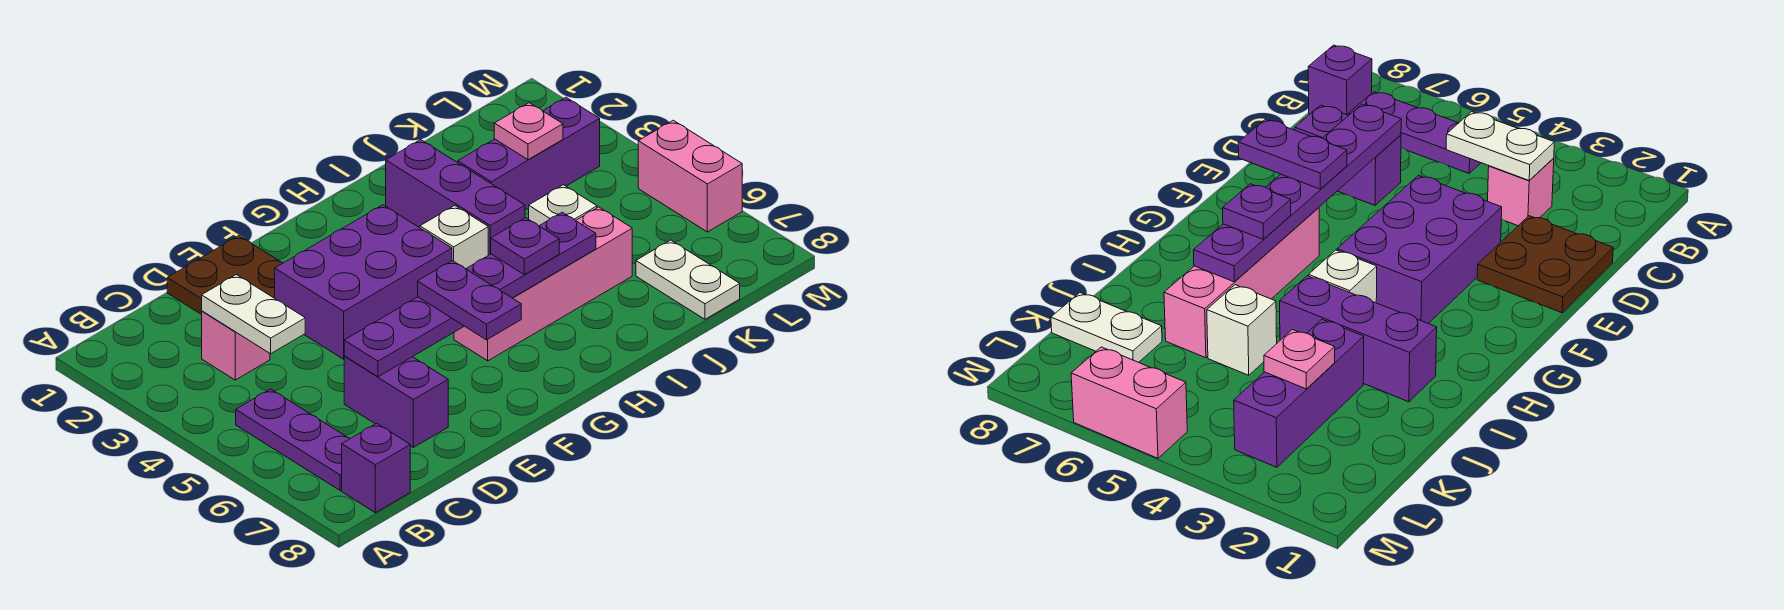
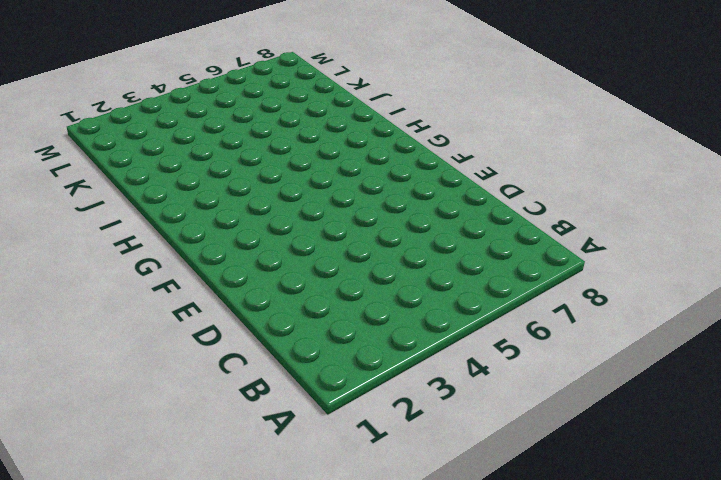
none -> purple 1x3 plate [236,389,350,490]
none -> purple 1x1 brick [342,423,410,513]
none -> pink 1x1 brick [202,311,270,380]

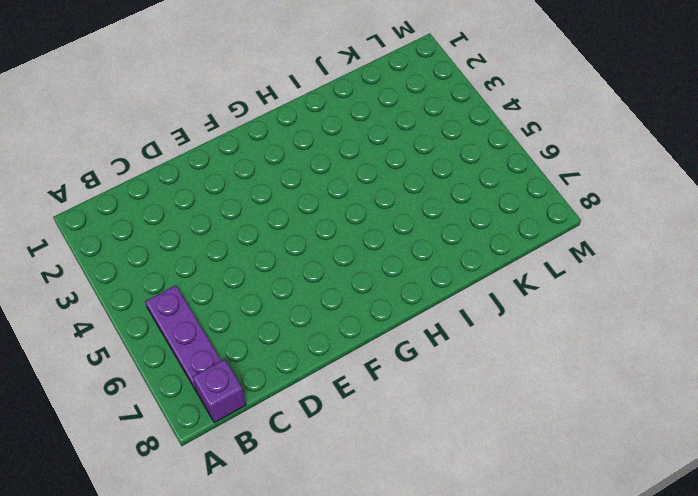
none -> pink 1x1 brick [202,311,270,380]
none -> brown 2x2 plate [167,236,283,315]
none -> purple 1x2 brick [344,356,448,447]

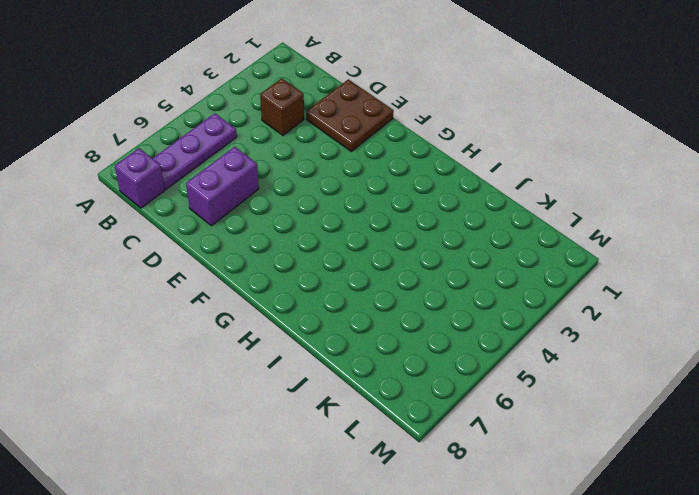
brown 1x1 brick [260,78,304,135] -> pink 1x1 brick [202,311,270,380]
none -> purple 2x3 brick [275,205,452,359]
none -> pink 1x4 brick [454,207,632,361]
none -> white 1x1 brick [420,206,488,269]

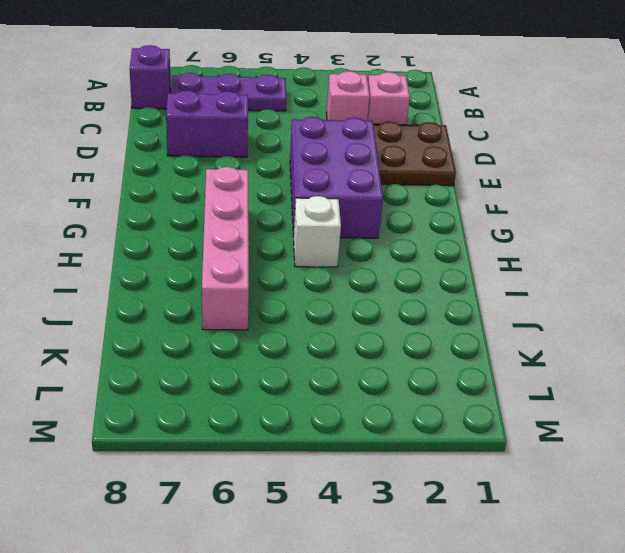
pink 1x1 brick [367,72,410,125] -> none
none -> purple 1x3 brick [386,140,525,255]
none -> purple 1x3 brick [458,97,600,210]
none -> white 1x1 brick [529,185,597,226]

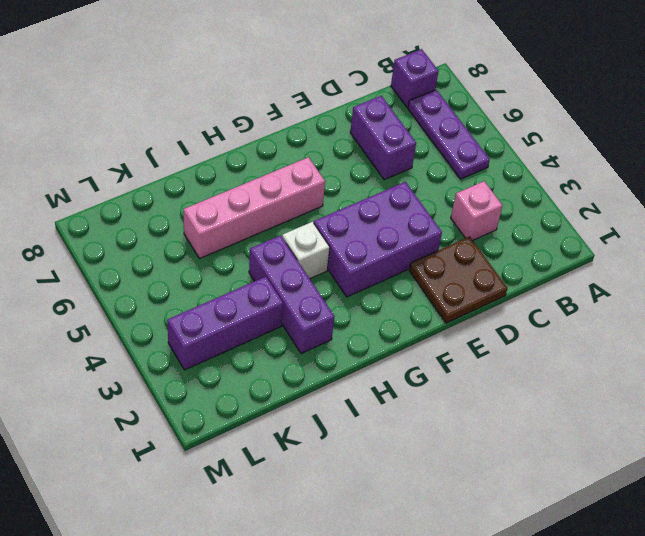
none -> white 1x1 brick [529,185,597,226]
none -> white 1x2 plate [636,240,740,319]
none -> pink 1x2 brick [638,120,742,232]

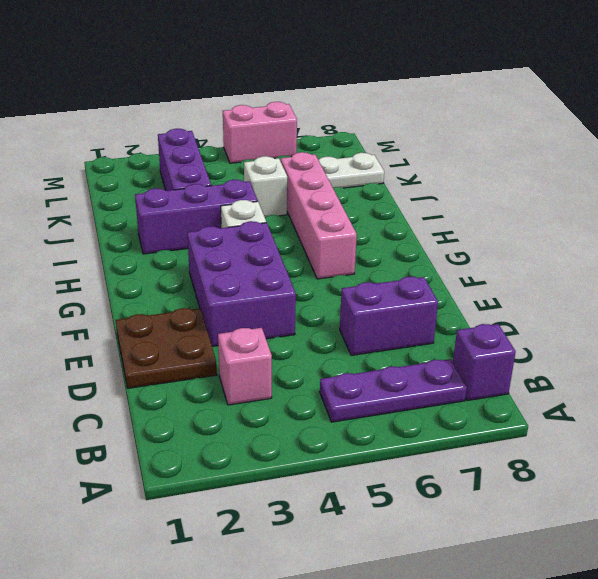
none -> white 1x2 plate [202,275,305,354]
none -> purple 1x6 plate [344,212,596,377]
none -> pink 1x1 plate [494,103,563,160]

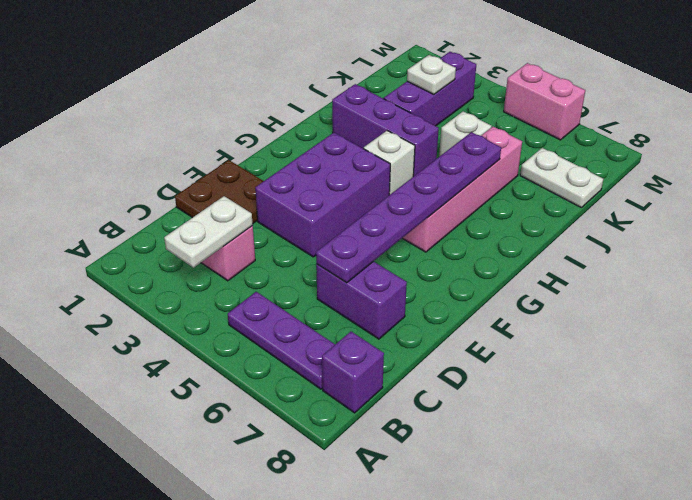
white 1x2 plate [164,196,253,268] -> white 1x2 plate turned to [202,275,305,354]
white 1x1 plate [407,55,456,94] -> pink 1x1 plate [494,103,563,160]
none -> purple 1x2 plate [418,261,521,340]
none -> purple 1x1 plate [491,218,559,275]

